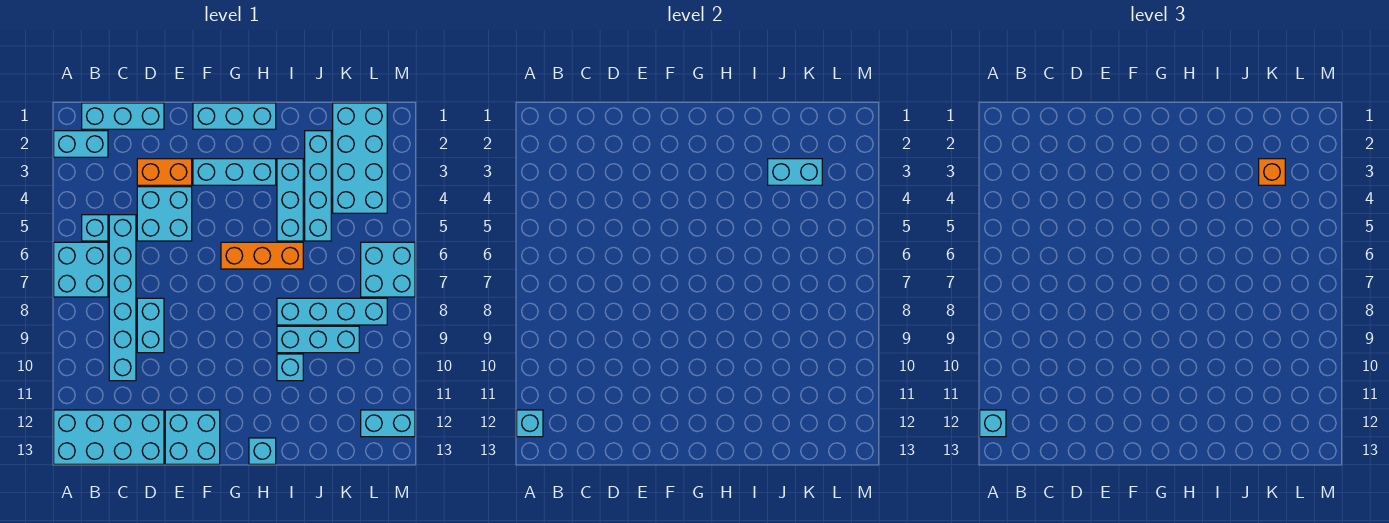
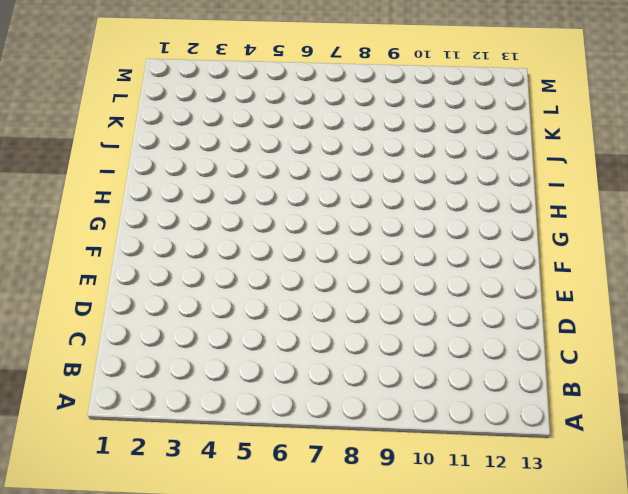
none -> cyan 1x2 brick [54,131,108,157]
none -> cyan 2x2 brick [54,242,108,297]
none -> cyan 2x4 brick [54,410,164,464]

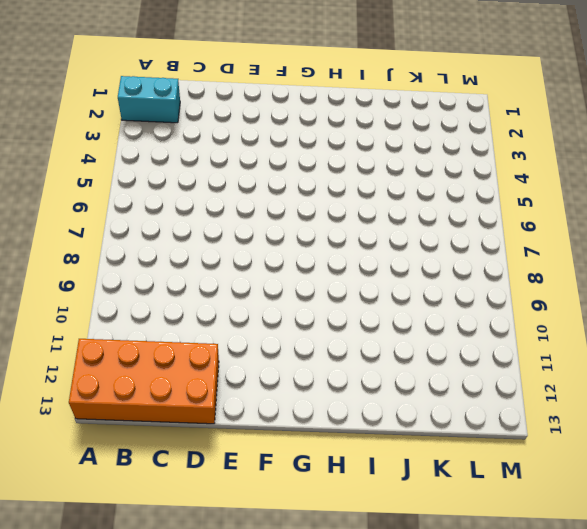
orange 2x4 brick [69,339,219,424] -> cyan 2x4 brick [54,410,164,464]
none -> cyan 2x2 brick [54,242,108,297]
none -> cyan 1x3 brick [82,103,164,129]
none -> cyan 1x1 brick [82,215,108,241]

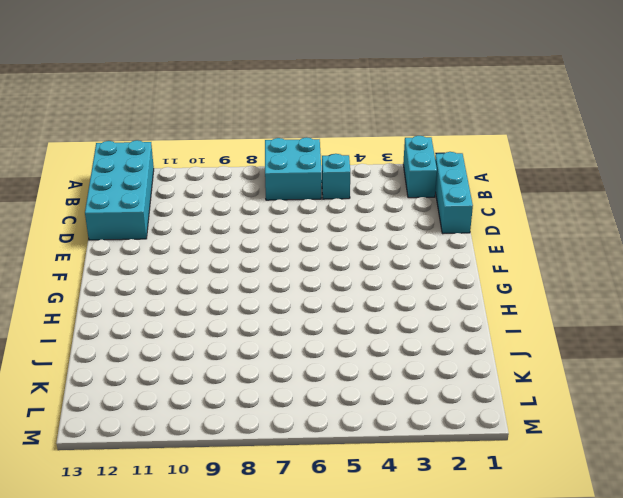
none -> cyan 1x6 brick [109,215,136,381]
none -> orange 1x2 brick [137,159,192,185]
none -> cyan 2x2 brick [137,187,192,241]

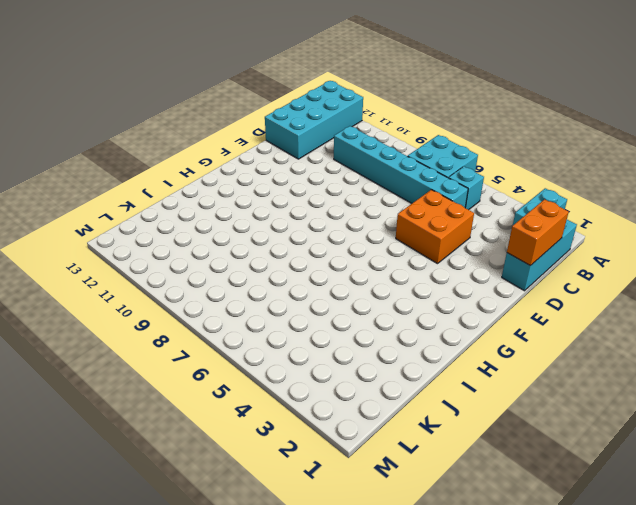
orange 1x2 brick [507,199,569,266] -> orange 1x2 brick moved to [137,159,192,185]
orange 2x2 brick [396,190,474,264] -> cyan 2x2 brick [137,187,192,241]
none -> cyan 1x2 brick [137,298,164,353]
none -> cyan 2x2 brick [165,410,220,464]
none -> cyan 1x3 brick [193,103,276,129]

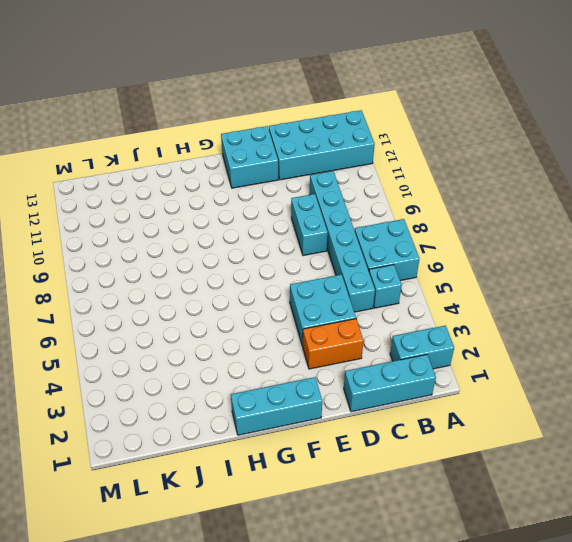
none -> cyan 1x3 brick [193,159,276,185]
none -> orange 1x3 brick [221,242,303,269]
none -> cyan 1x1 brick [249,438,276,464]

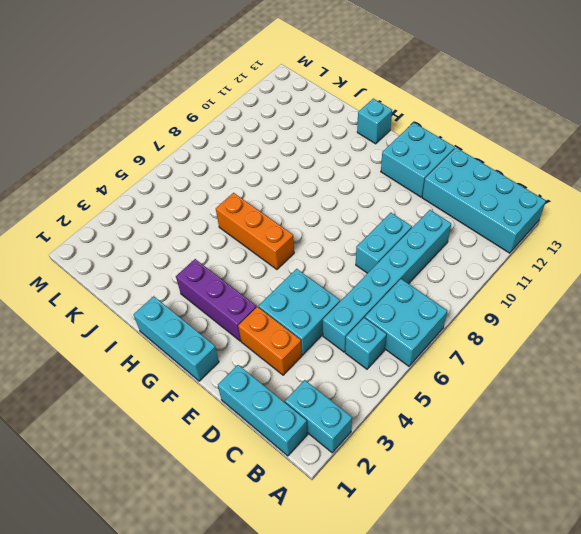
purple 1x3 brick [176,259,256,341] -> cyan 1x3 brick [193,159,276,185]
none -> cyan 1x3 brick [277,159,303,241]
none -> cyan 1x4 brick [277,298,387,325]
none -> cyan 1x3 brick [277,326,359,353]

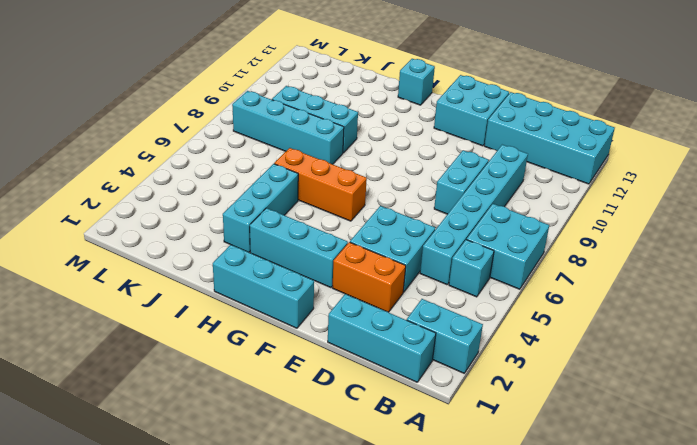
none -> cyan 1x1 brick [277,354,303,381]
none -> cyan 1x4 brick [305,131,331,241]
none -> cyan 2x4 brick [333,103,387,213]

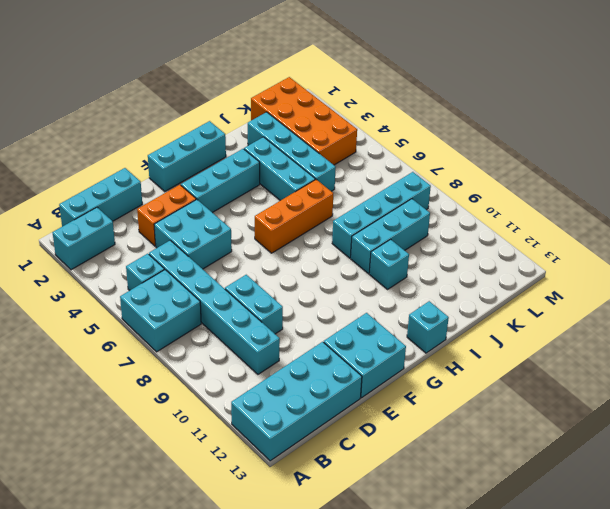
orange 2x4 brick [251,77,357,165] -> cyan 2x4 brick [333,103,387,213]
none -> cyan 2x2 brick [361,242,415,297]
none -> cyan 1x2 brick [361,410,415,437]
none -> cyan 1x1 brick [517,410,543,437]

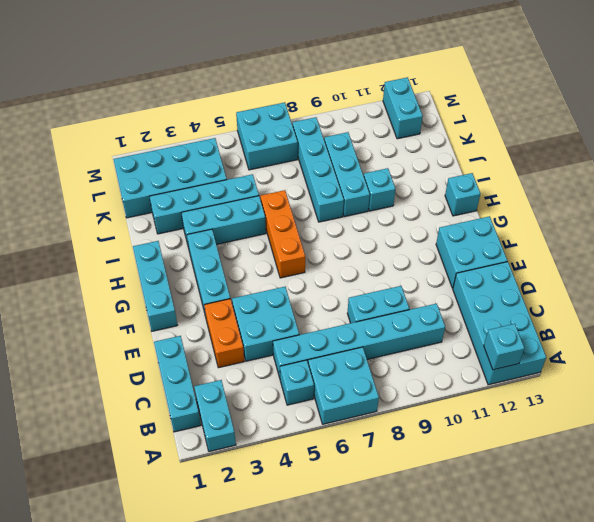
none -> cyan 1x2 brick [768,159,822,185]
none -> cyan 1x1 brick [980,410,1006,437]
none -> orange 1x1 brick [1259,159,1285,185]

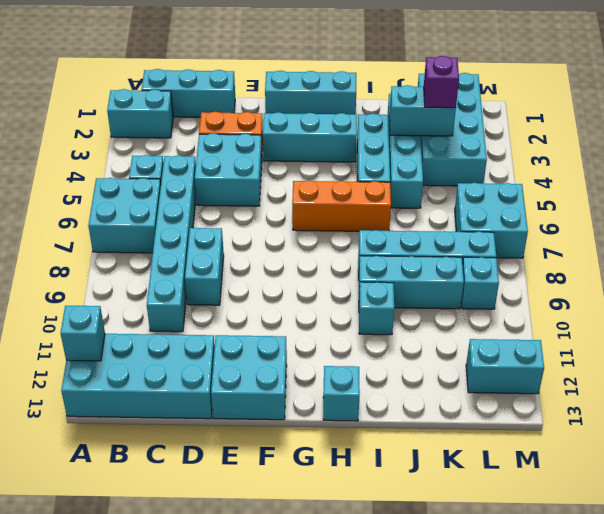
purple 1x1 brick [424,56,459,108] -> orange 1x1 brick [1259,159,1285,185]
cyan 1x1 brick [461,257,499,309] -> cyan 1x1 brick moved to [980,410,1006,437]

